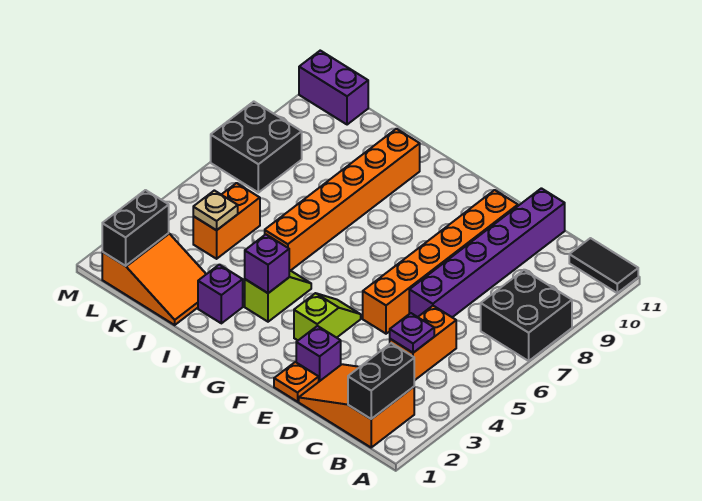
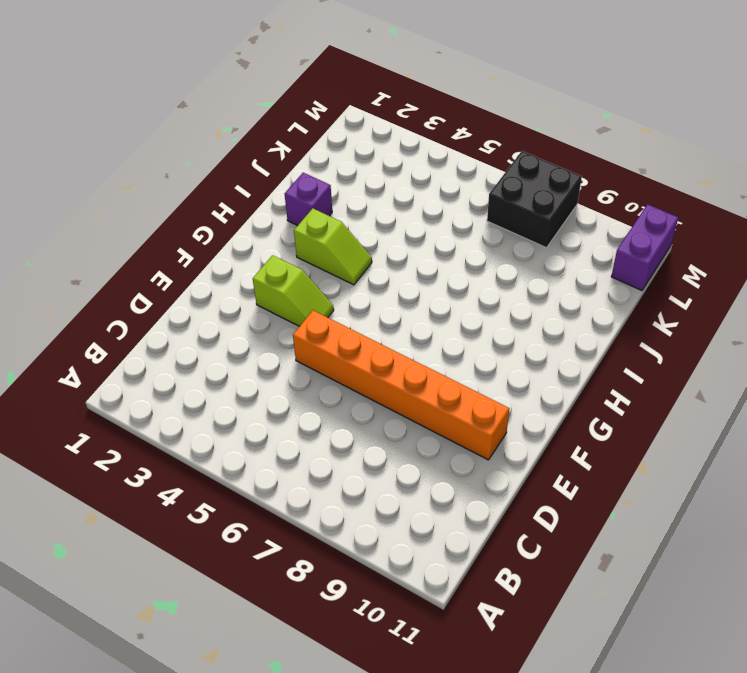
none -> black 2x2 brick [481,270,572,361]
none -> black 1x2 tile [569,238,638,293]
none -> orange 2x3 slope [299,364,414,447]

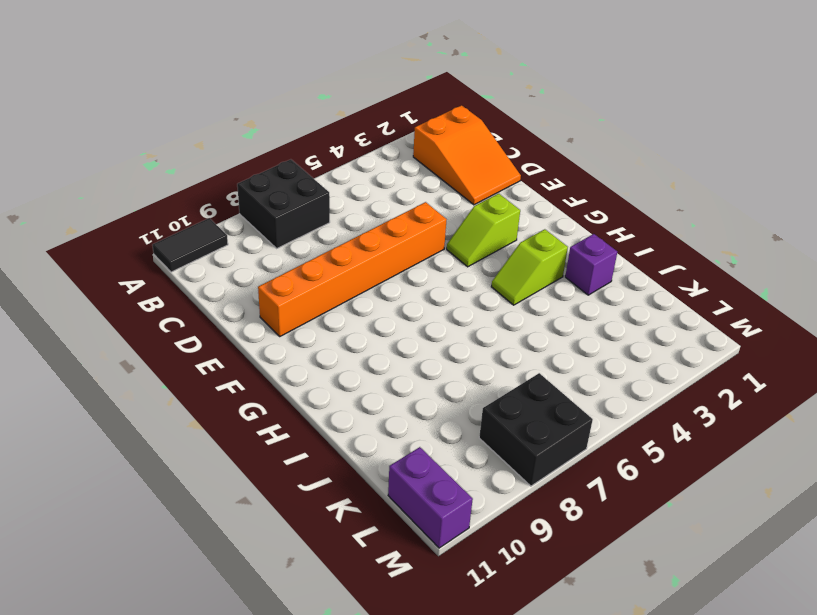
black 1x2 tile [152,218,228,272] -> black 1x2 tile turned to [569,238,638,293]
none -> orange 1x2 brick [390,306,456,381]
none -> purple 1x6 brick [409,188,565,317]
none -> orange 1x1 plate [274,362,319,402]

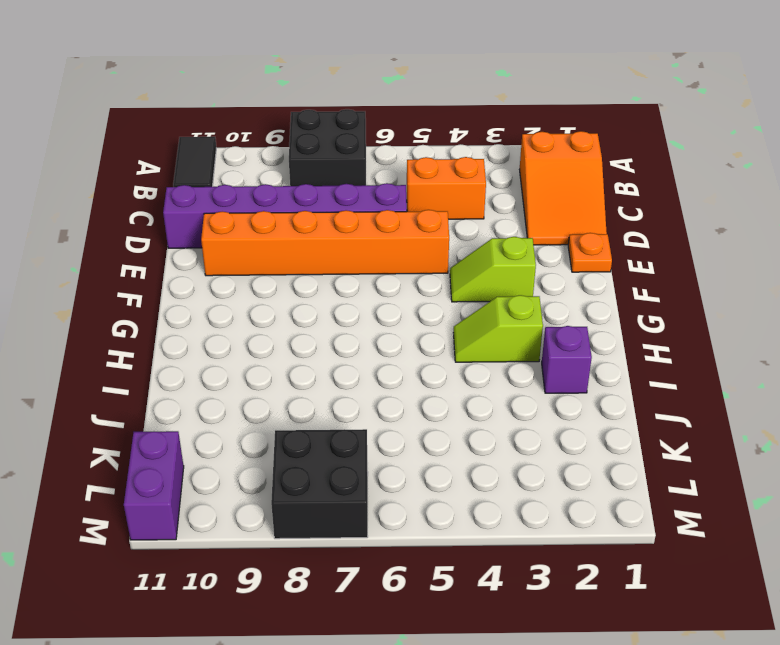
none -> purple 1x1 brick [296,326,341,381]
none -> orange 1x6 brick [265,129,420,271]
none -> orange 2x3 slope [102,233,206,325]

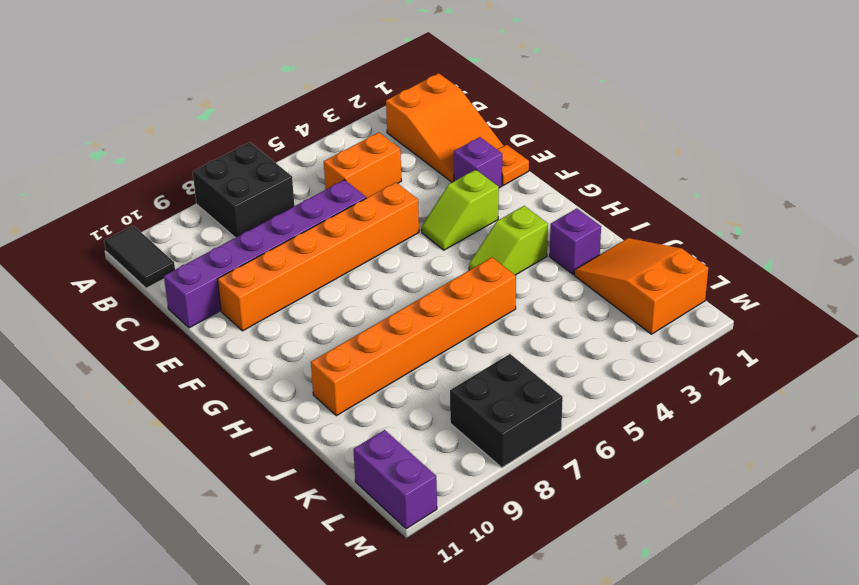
none -> orange 1x2 brick [193,183,260,259]
none -> black 1x2 brick [348,343,414,419]
none -> purple 1x1 plate [390,313,434,353]

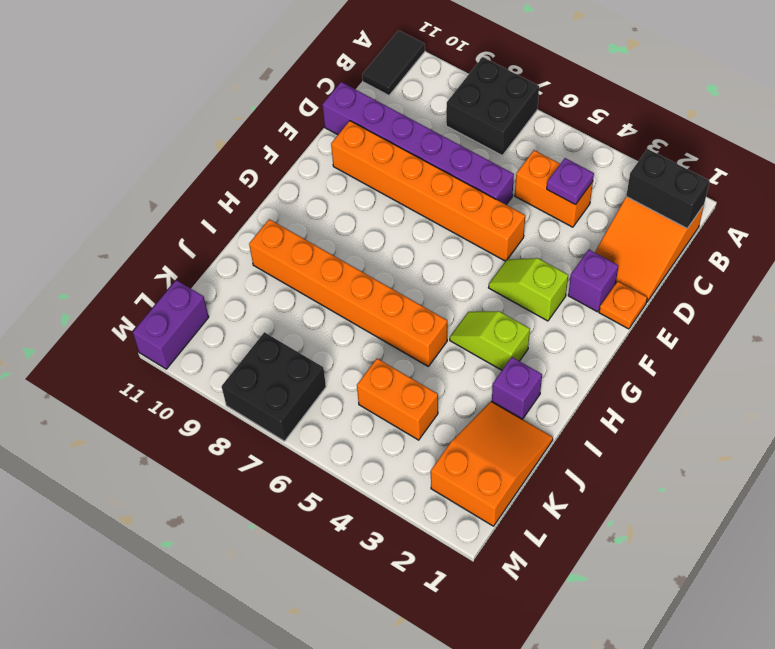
none -> purple 1x1 brick [245,234,289,293]
none -> tan 1x1 plate [193,190,238,230]
none -> black 1x2 brick [102,190,169,266]

